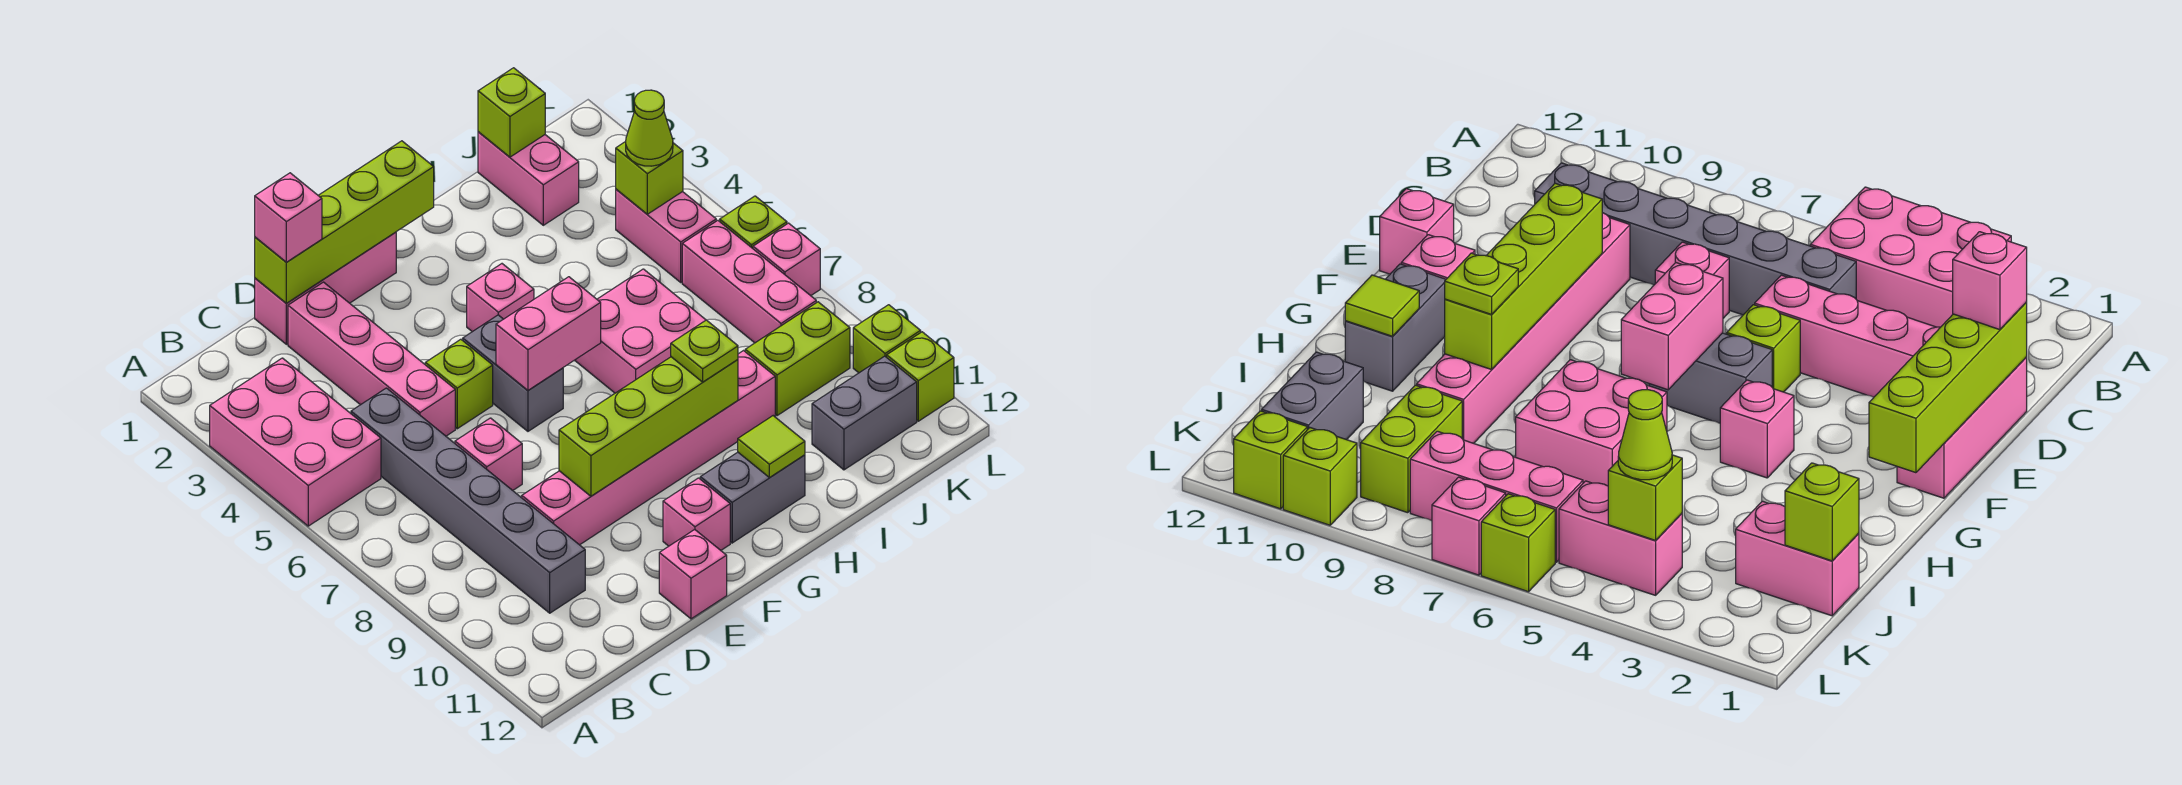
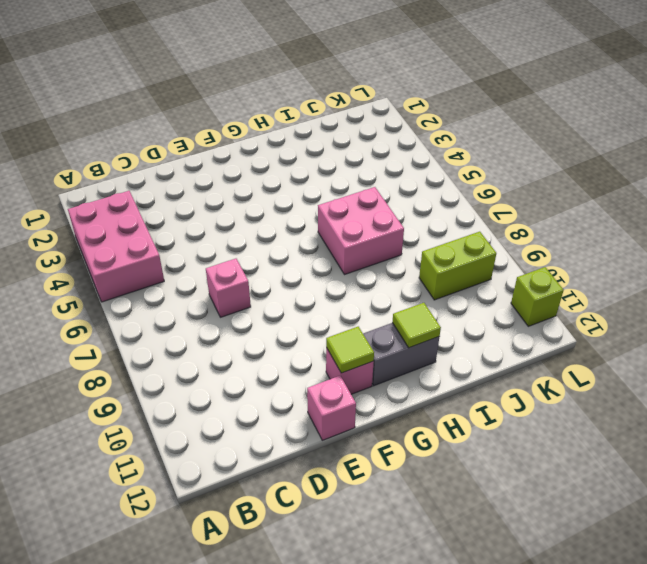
lime 1x1 tile [326,327,374,373] -> none
none -> grey 1x6 brick [351,388,585,613]
none -> pink 1x3 brick [255,232,396,344]
none -> pink 1x4 brick [288,282,455,436]
none -> pink 1x6 brick [522,351,775,545]

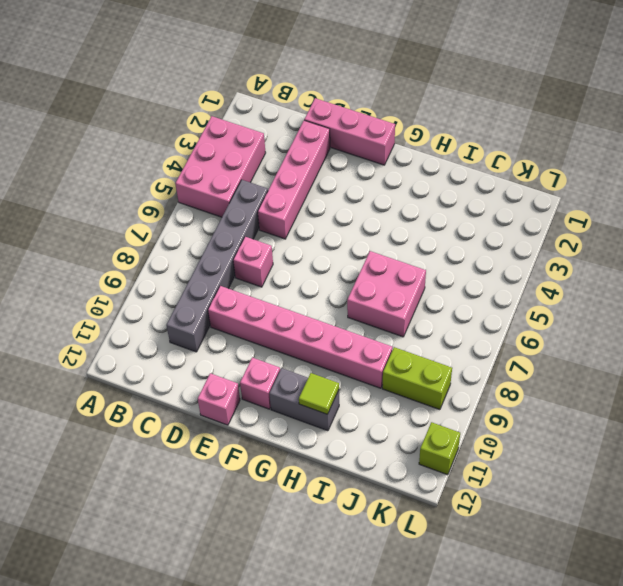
none -> lime 1x1 brick [425,339,493,429]
none -> grey 1x2 brick [463,315,563,431]
none -> pink 1x1 brick [467,264,534,332]
none -> pink 1x2 brick [478,132,579,225]

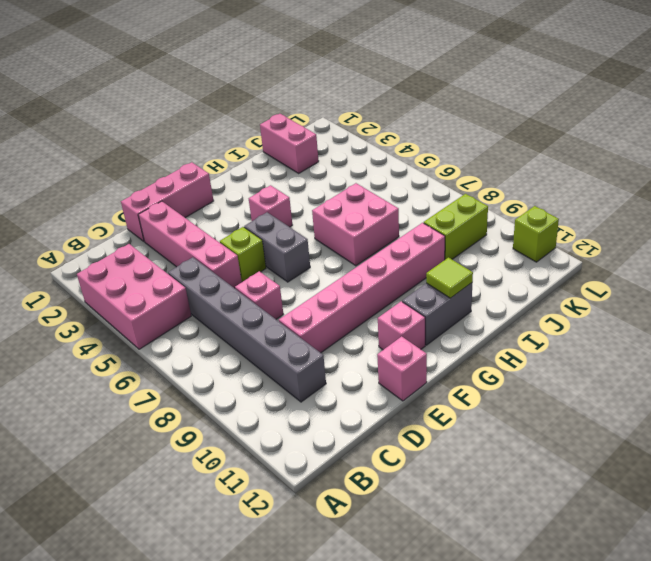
none -> grey 1x2 brick [812,356,917,470]
none -> pink 1x2 brick [616,189,716,282]
none -> pink 1x3 brick [682,220,816,343]
none -> lime 1x1 brick [720,196,787,248]

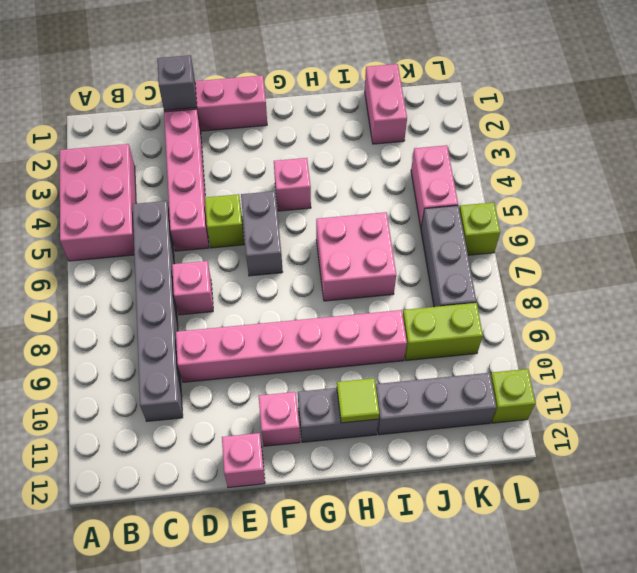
grey 1x1 brick [157,55,197,110] -> lime 1x4 brick [255,141,434,303]
grey 1x3 brick [376,373,496,435] -> grey 1x2 brick [812,356,917,470]
grey 1x3 brick [421,206,476,307] -> pink 1x3 brick [682,220,816,343]
none -> pink 1x1 brick [753,223,820,296]
none -> lime 1x1 brick [853,305,921,373]
none -> lime 1x4 brick [559,357,738,496]
none -> pink 1x2 brick [496,277,601,390]

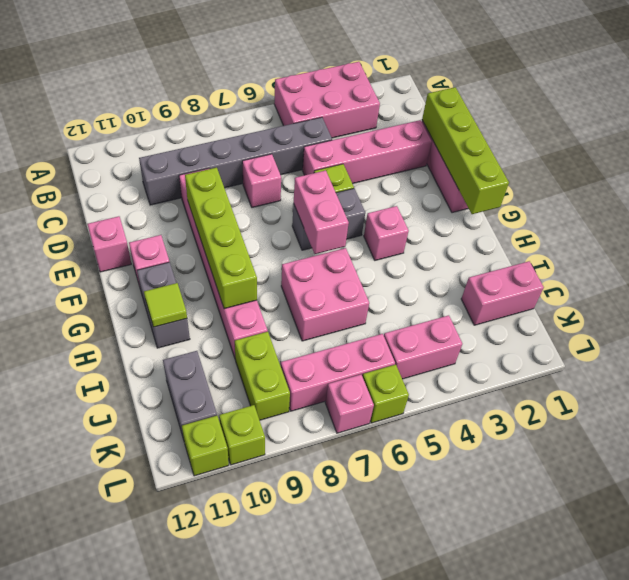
none -> lime 1x1 brick [478,68,545,157]
none -> lime 1x1 brick [616,142,683,214]
none -> pink 1x1 brick [255,173,322,262]
none -> lime 1x1 plate [671,320,738,382]

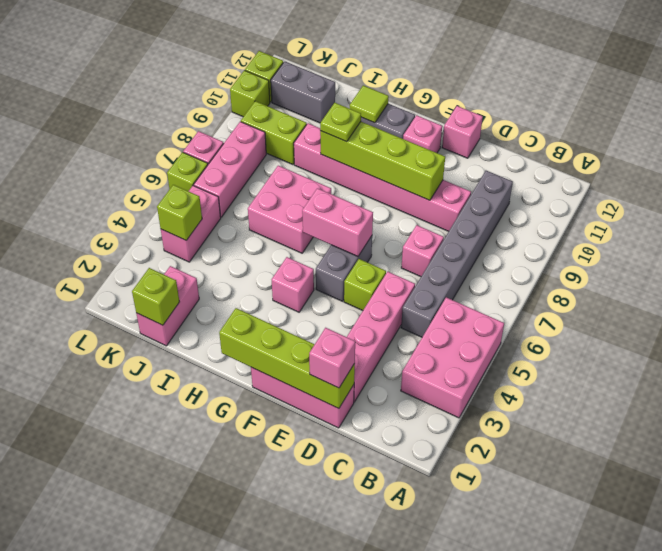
none -> lime 1x1 cone [626,90,673,166]

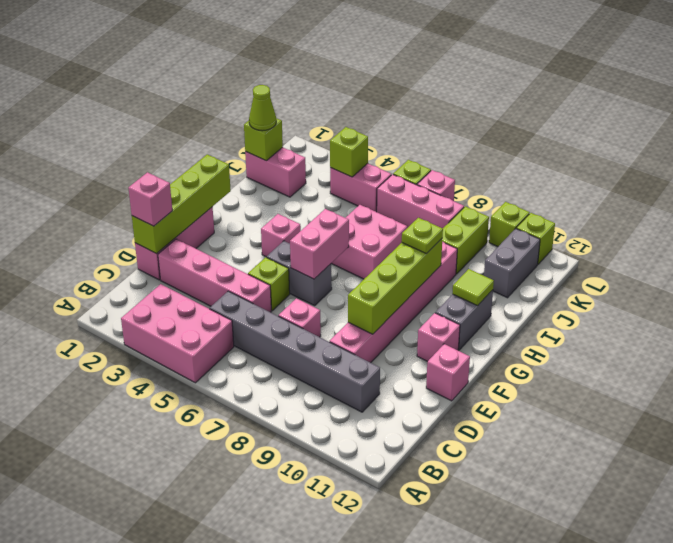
lime 1x1 cone [249,85,276,131] -> lime 1x1 cone moved to [626,90,673,166]

